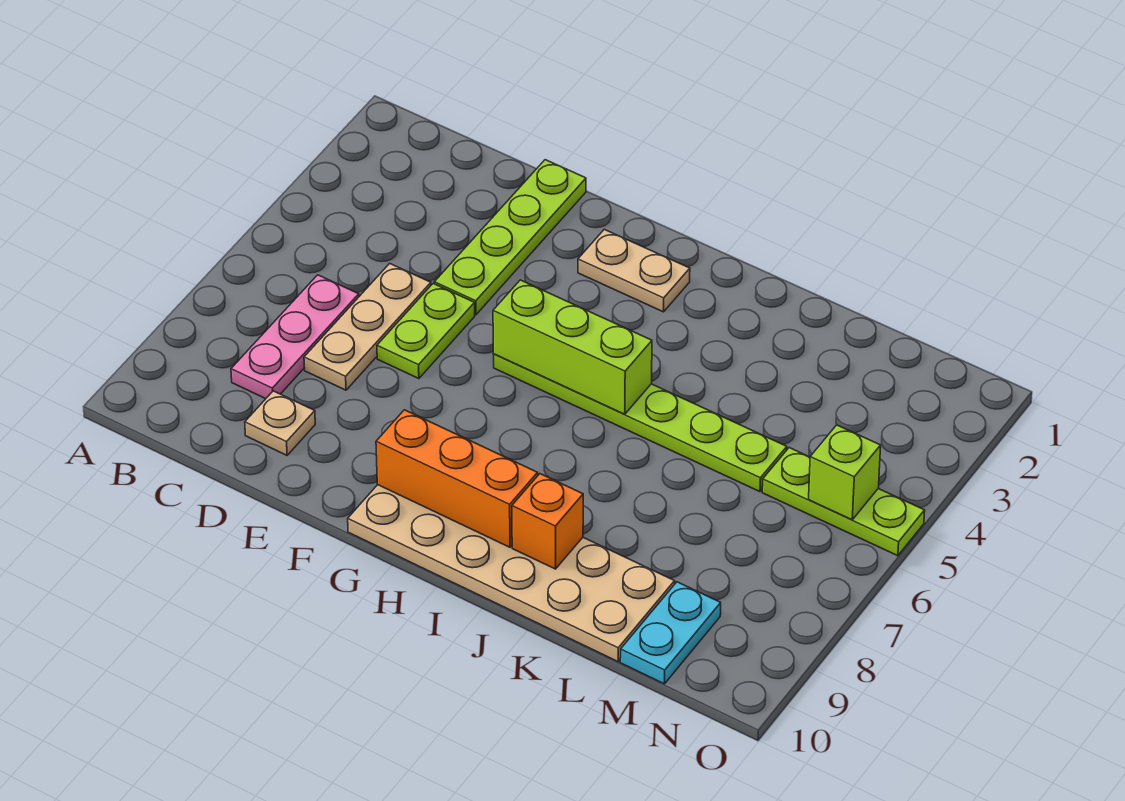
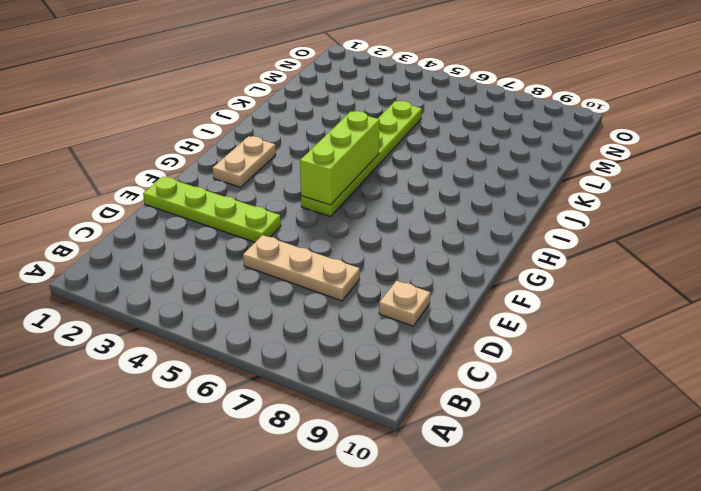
none -> pink 1x3 plate [231,275,359,399]
none -> lime 1x2 plate [377,284,475,379]
none -> tan 2x6 plate [348,485,675,662]

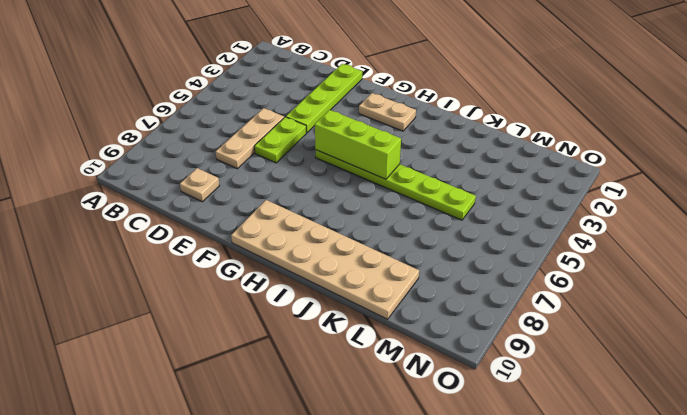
none -> pink 1x3 plate [231,275,359,399]
none -> lime 1x3 plate [762,448,925,556]
none -> cyan 1x2 plate [620,582,721,684]

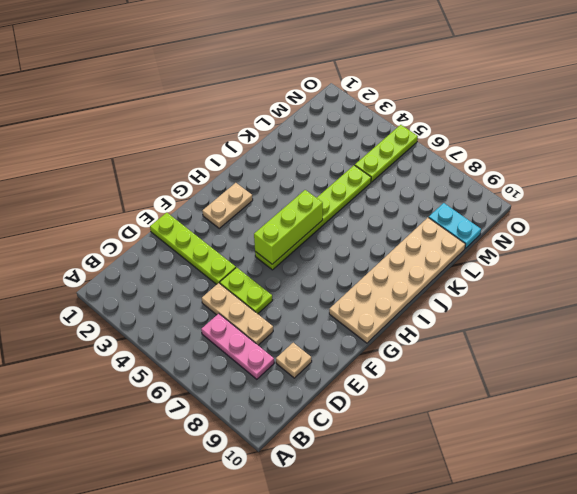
none -> orange 1x3 brick [376,410,538,547]
none -> orange 1x1 brick [512,474,583,569]
none -> lime 1x1 brick [809,425,881,520]

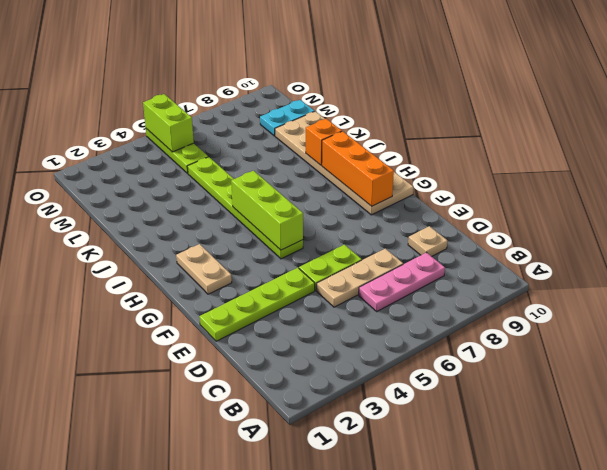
lime 1x2 brick [143,94,194,152] -> lime 1x1 brick [809,425,881,520]

